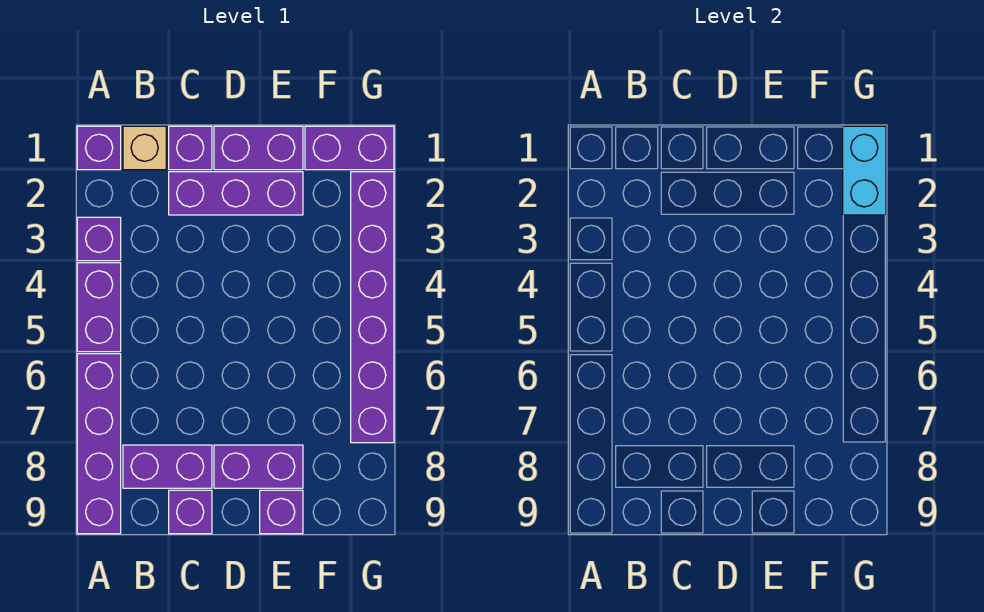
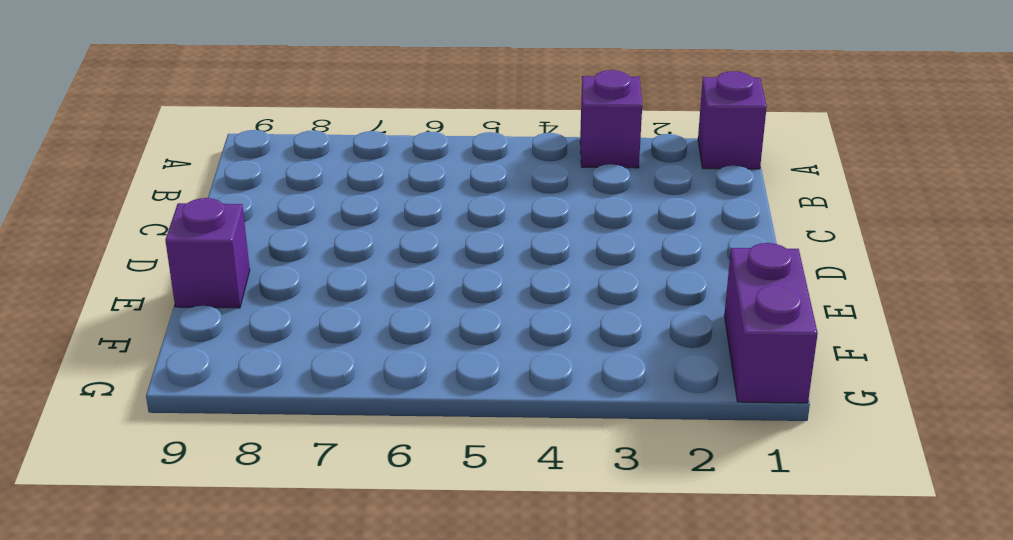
none -> purple 1x2 brick [77,263,121,352]
none -> purple 1x4 brick [77,354,121,534]
none -> tan 1x1 brick [123,126,166,170]

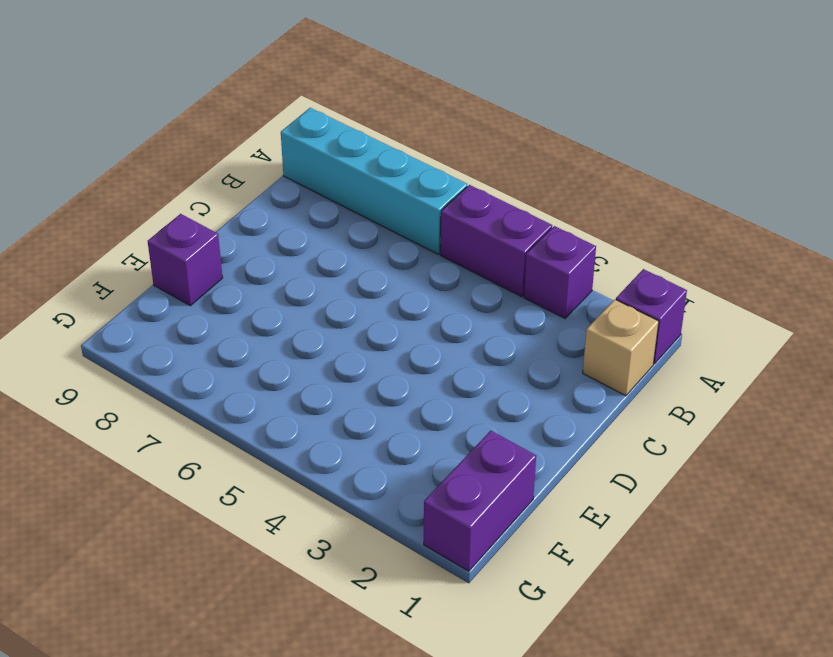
cyan 1x4 brick [281,108,467,254] -> purple 1x4 brick [77,354,121,534]
none -> purple 1x2 brick [123,445,212,488]
none -> purple 1x1 brick [169,126,212,170]
none -> purple 1x3 brick [169,172,303,215]

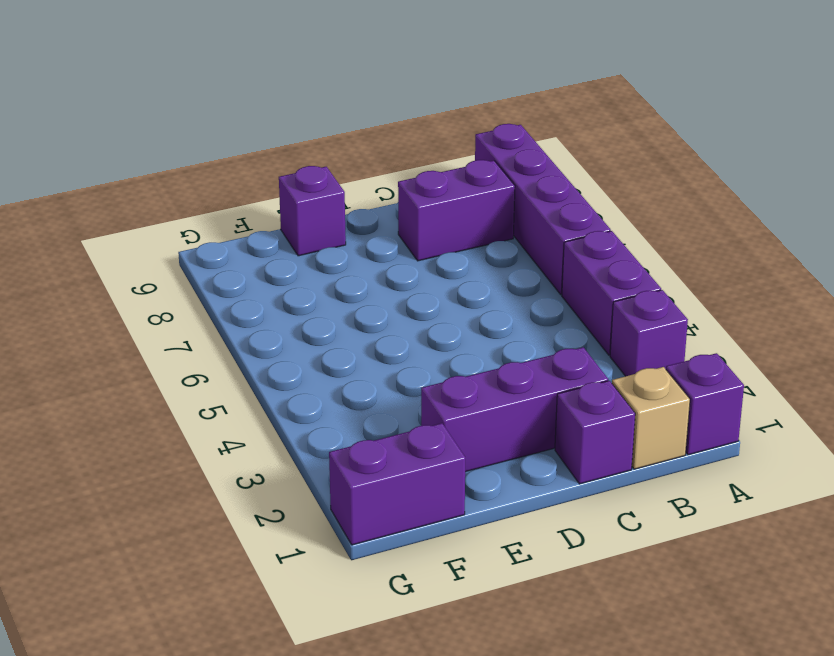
none -> purple 1x1 brick [169,490,212,534]
none -> purple 1x2 brick [214,126,303,170]
none -> purple 1x2 brick [214,445,303,488]

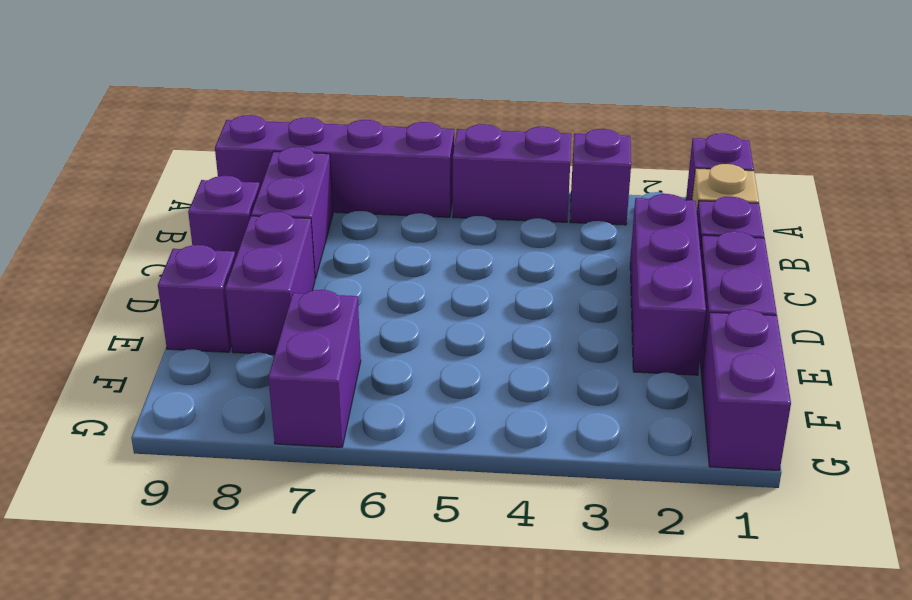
purple 1x2 brick [268,290,361,447] -> purple 1x6 brick [351,172,394,443]
none -> cyan 1x2 brick [843,126,886,215]

